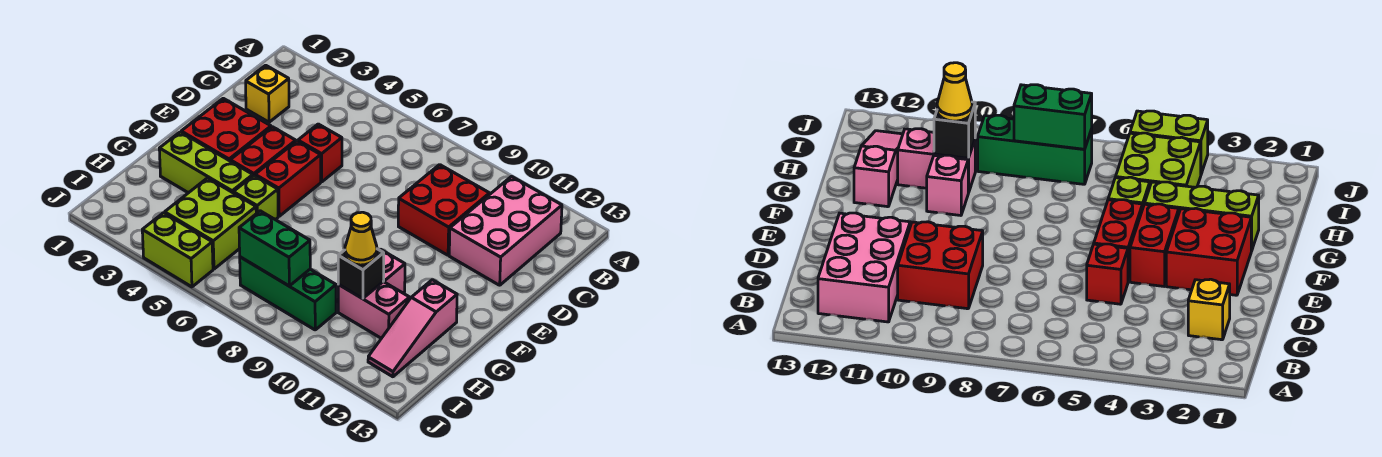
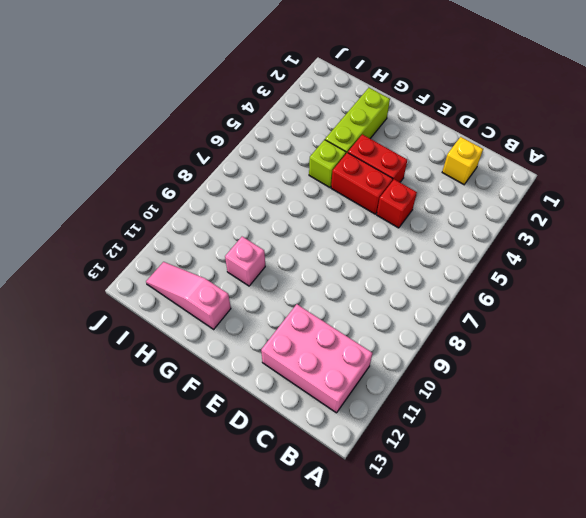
none -> red 2x2 brick [398,165,490,255]
none -> red 2x2 brick [181,98,271,161]
none -> lime 2x2 brick [165,178,256,269]

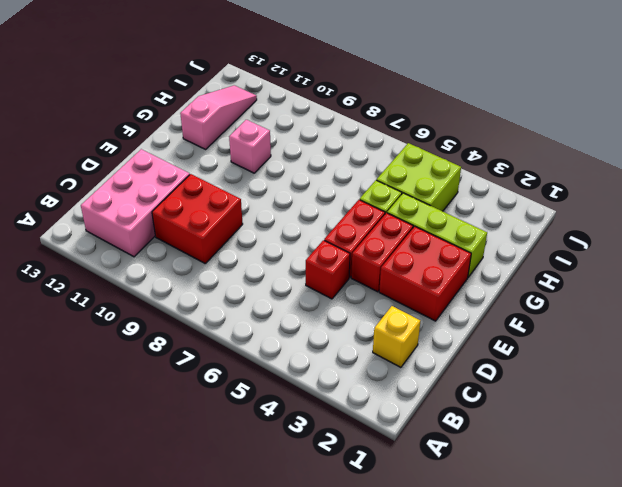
none -> pink 1x2 brick [338,282,410,338]
none -> green 1x3 brick [240,257,336,330]
none -> lime 1x2 brick [142,213,213,287]

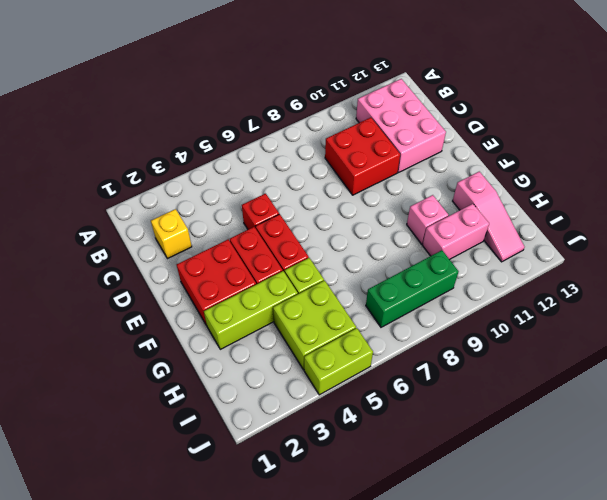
none -> black 1x1 brick [338,249,384,299]
none -> green 1x2 brick [239,211,310,286]
none -> yellow 1x1 cone [345,212,377,265]

